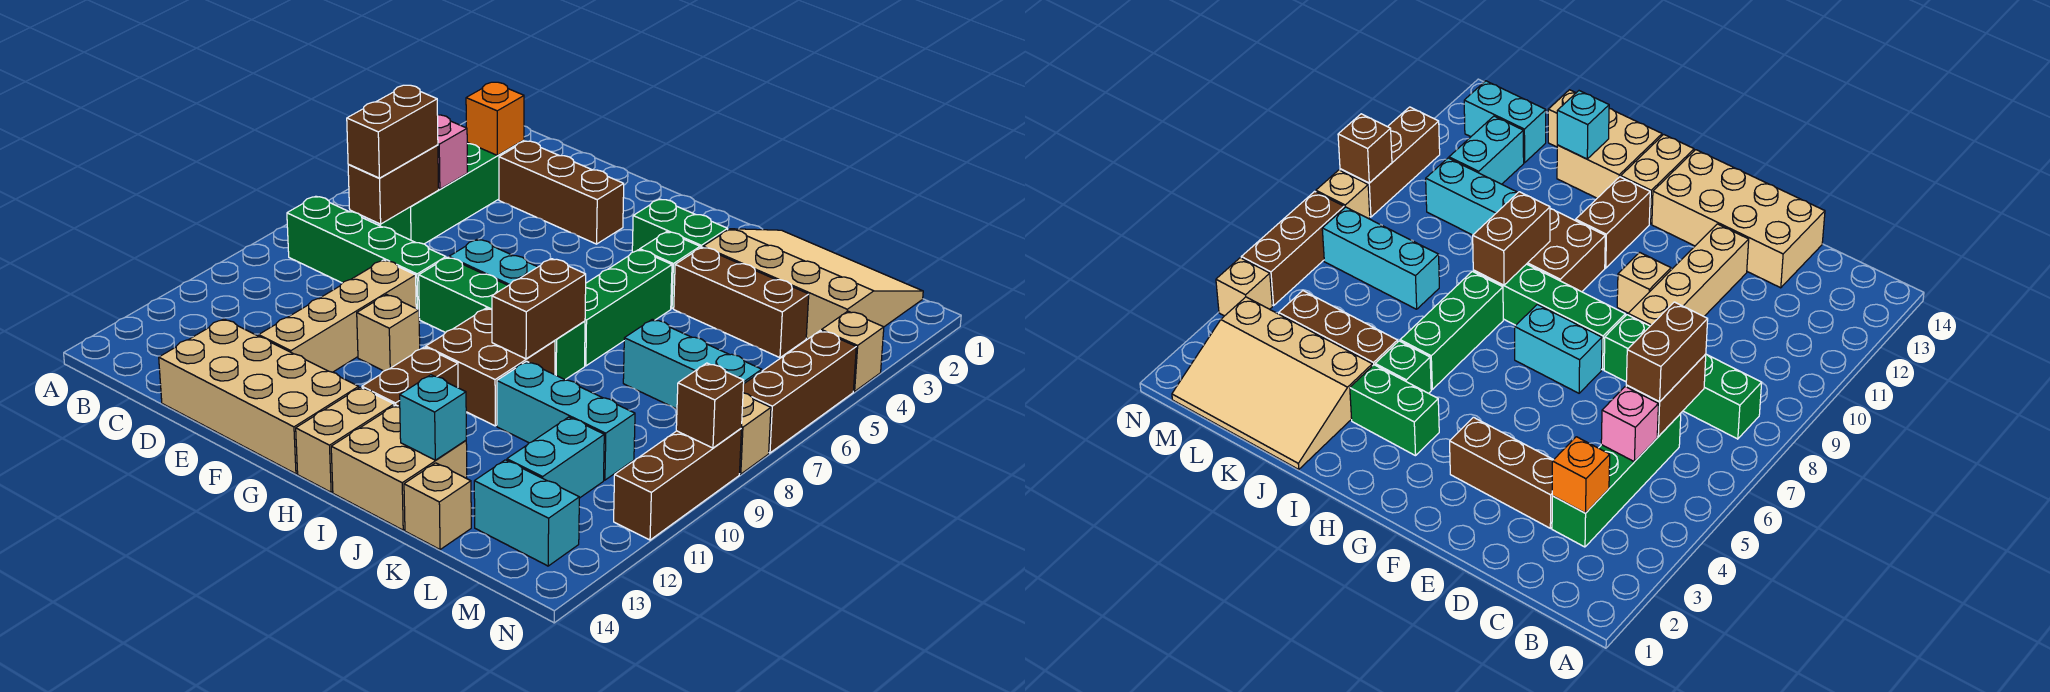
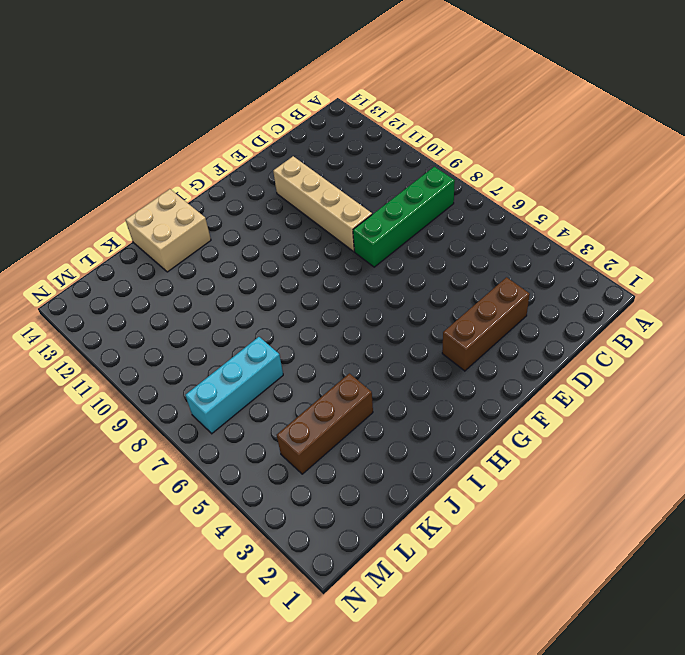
none -> green 1x4 brick [380,140,524,244]
none -> tan 2x4 brick [159,319,359,474]
none -> cyan 1x2 brick [449,239,537,285]
none -> green 1x4 brick [419,257,585,380]

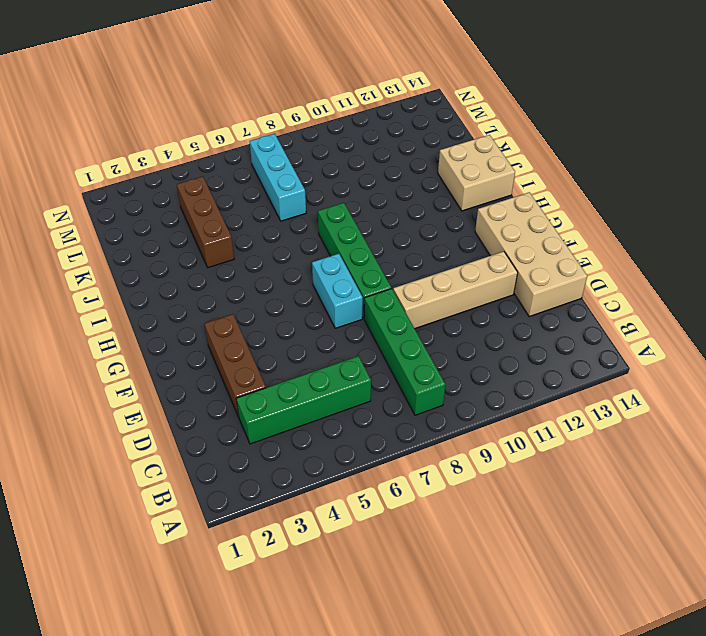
none -> tan 1x1 brick [357,295,420,371]
none -> green 1x2 brick [632,199,728,252]
none -> brown 2x2 brick [426,308,555,426]
none -> brown 1x2 brick [362,347,458,407]

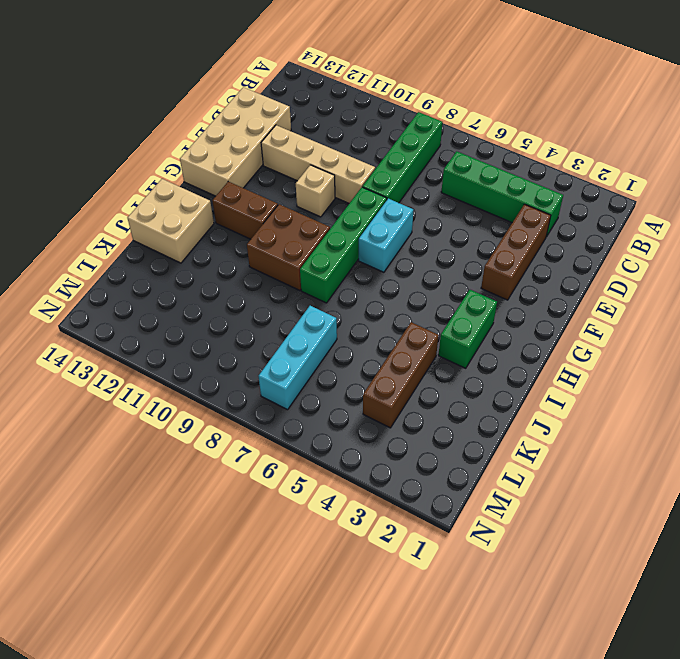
none -> tan 1x2 brick [296,387,394,492]
none -> green 1x1 brick [640,232,700,309]
none -> green 1x3 brick [585,250,672,366]
none -> tan 3x4 slope [703,229,923,339]

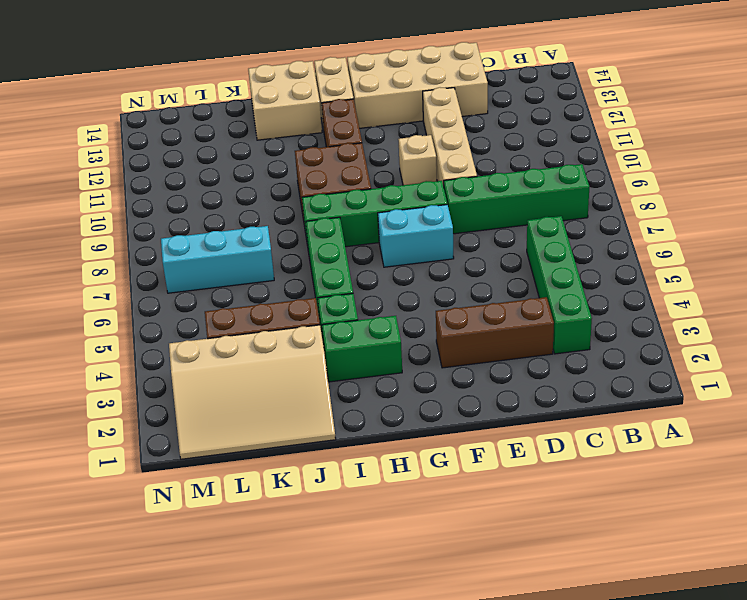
none -> cyan 1x3 brick [497,361,635,480]
none -> tan 1x1 brick [404,463,471,550]
none -> cyan 1x2 brick [507,417,604,498]
none -> cyan 1x2 brick [474,460,579,566]

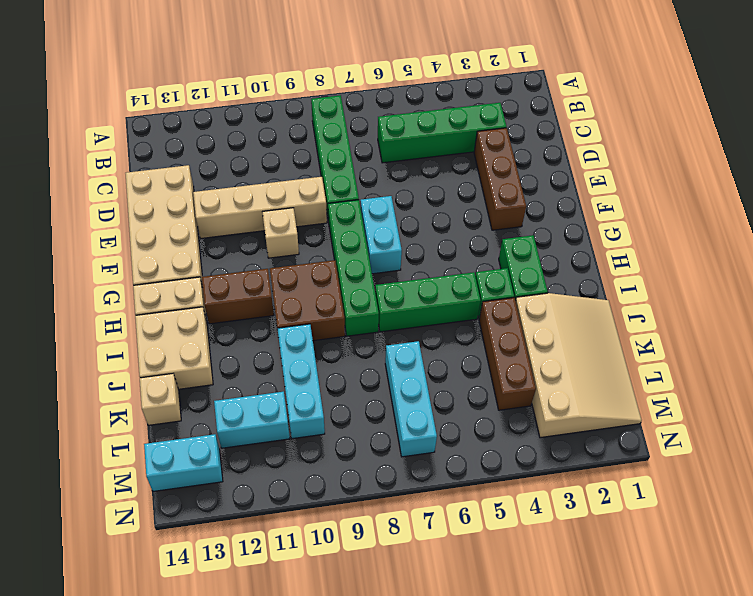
cyan 1x2 brick [144,434,223,491] -> cyan 1x2 brick turned to [474,460,579,566]
none -> tan 1x1 brick [822,311,884,391]
none -> brown 1x3 brick [743,331,856,453]
none -> tan 1x1 brick [740,393,771,474]
none -> brown 1x3 brick [614,429,741,540]

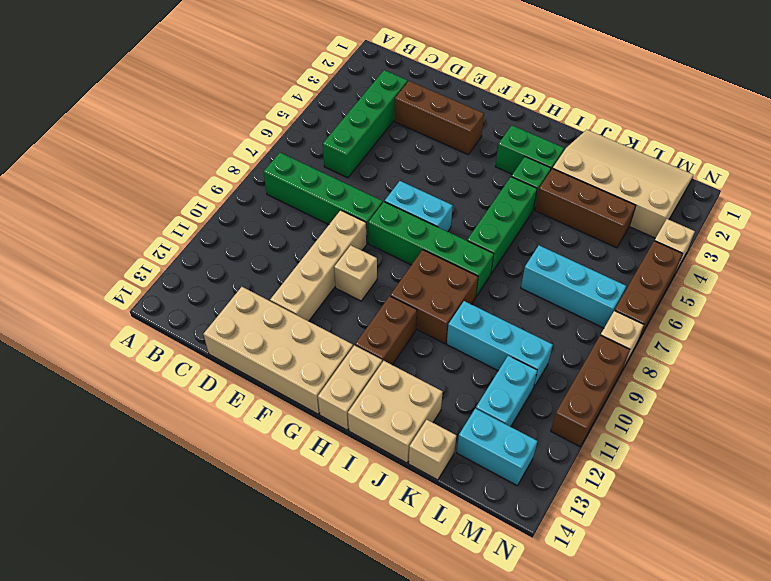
none -> orange 1x1 brick [466,82,524,155]
none -> pink 1x1 brick [438,115,467,189]
none -> brown 1x2 brick [348,145,439,224]
none -> brown 1x2 brick [492,259,586,359]

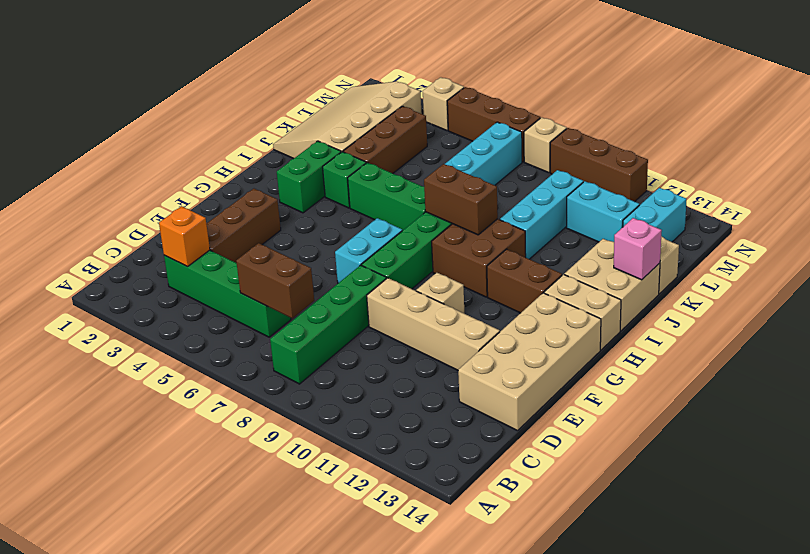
pink 1x1 brick [614,218,662,280] -> pink 1x1 brick moved to [438,115,467,189]
none -> cyan 1x1 brick [400,375,466,460]
none -> brown 1x1 brick [676,363,744,448]
none -> brown 1x2 brick [347,85,438,178]

